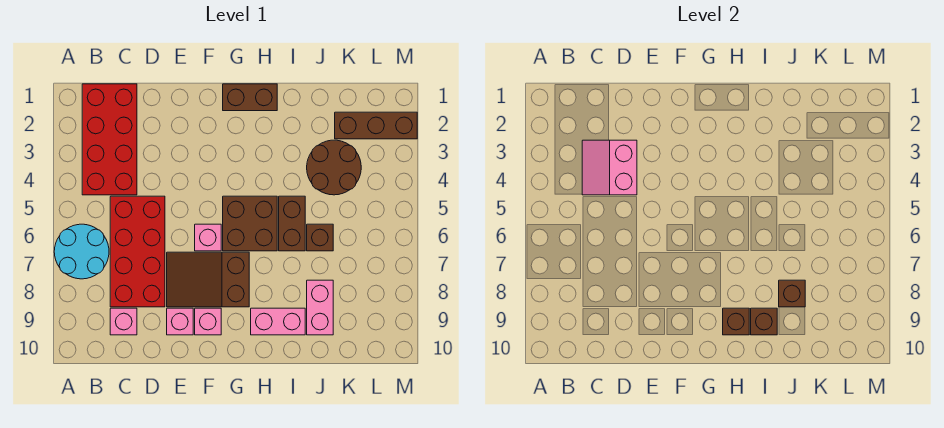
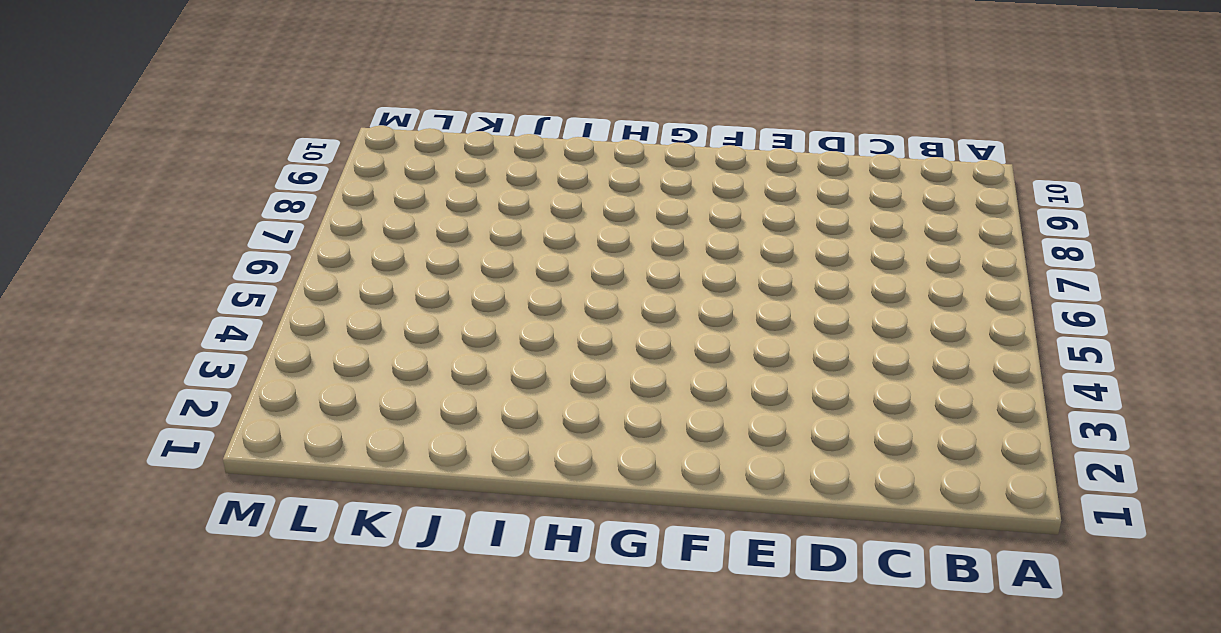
none -> cyan 2x2 round brick [54,224,109,279]
none -> red 2x4 brick [82,84,137,195]
none -> red 2x4 brick [110,196,165,307]

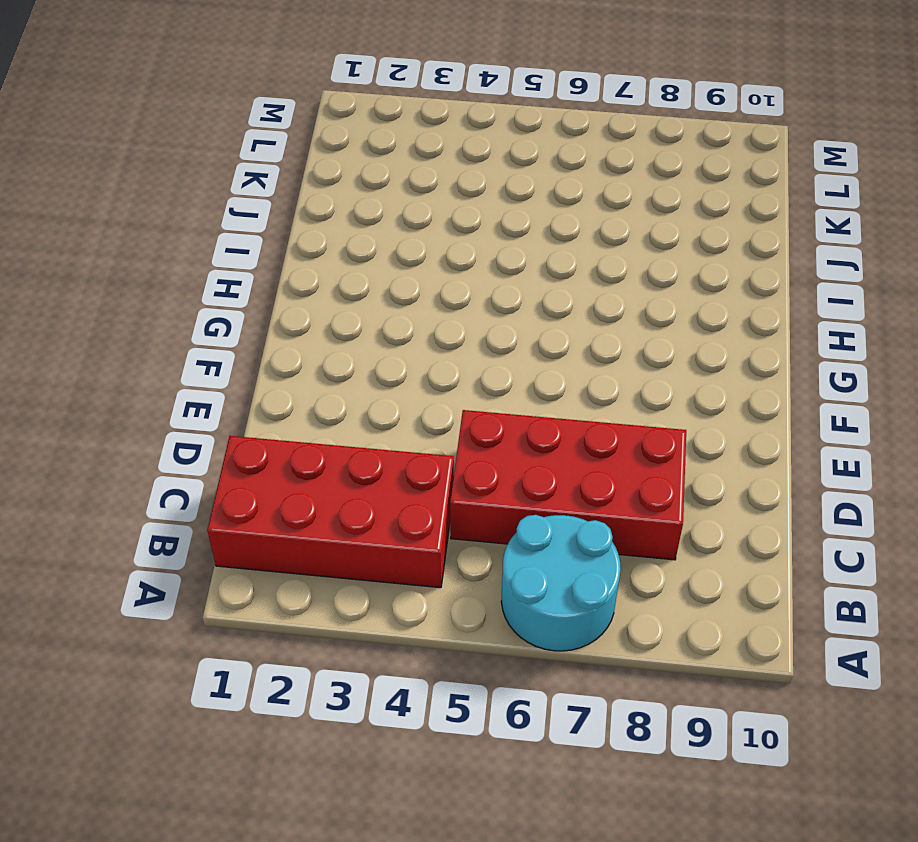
none -> pink 1x1 brick [110,308,137,335]
none -> brown 2x3 slope [167,252,249,307]
none -> pink 1x1 brick [167,308,193,335]

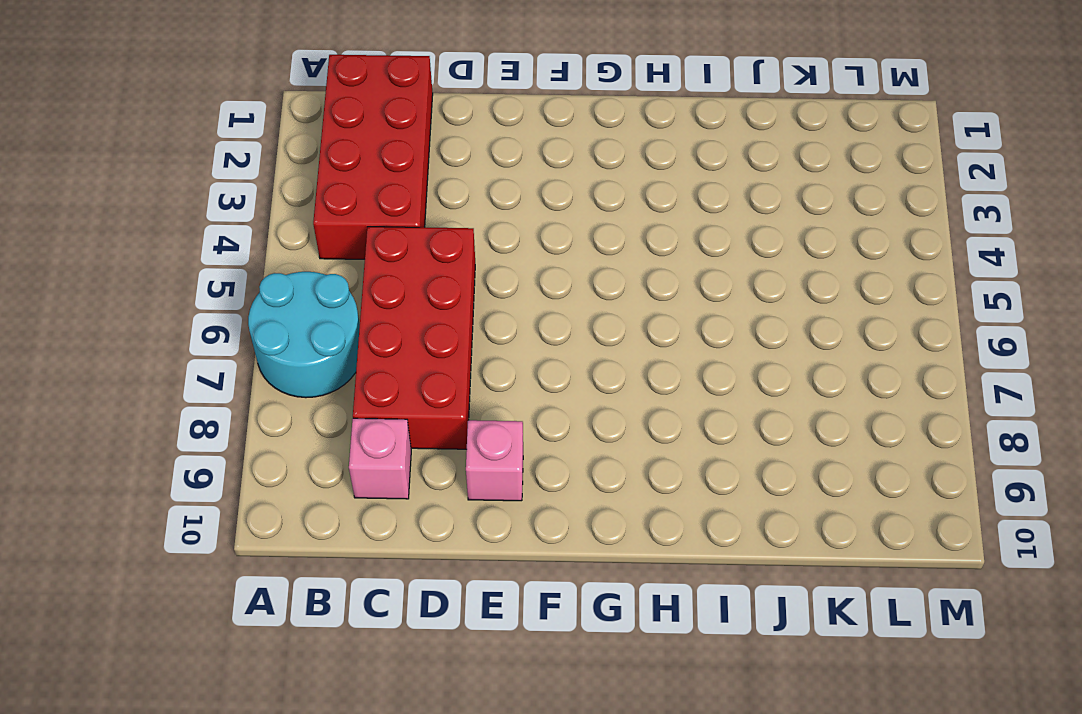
none -> brown 2x3 slope [167,252,249,307]
none -> pink 1x1 brick [195,224,221,251]
none -> pink 1x1 brick [195,308,221,335]

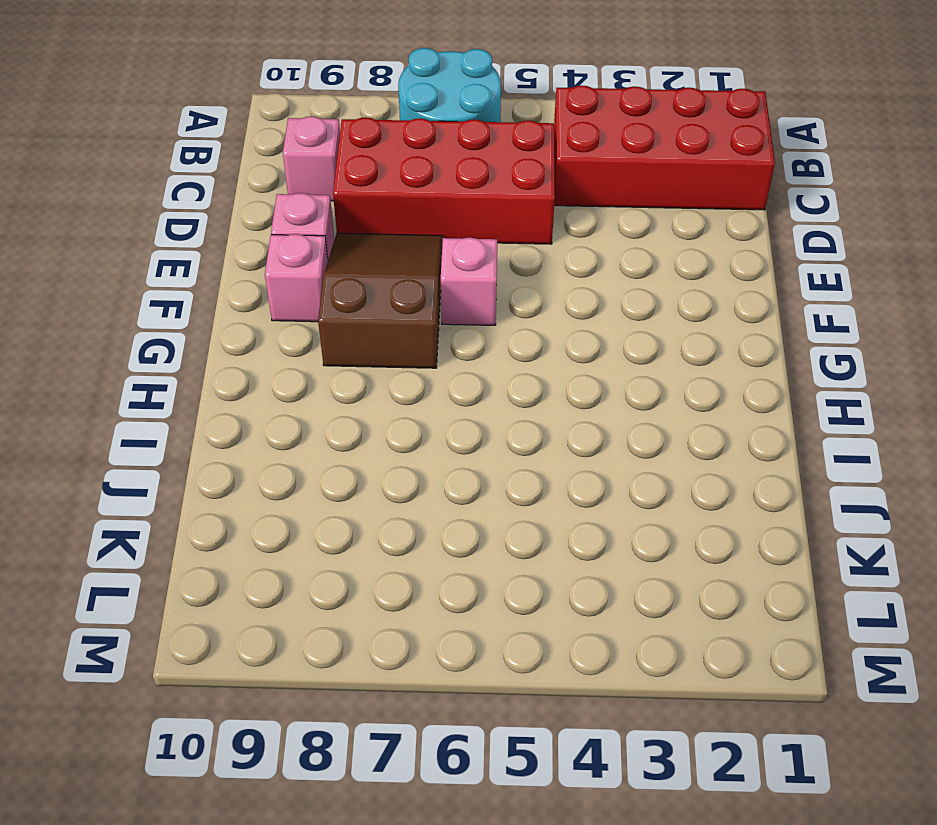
none -> brown 1x2 brick [223,84,277,111]
none -> brown 2x2 brick [223,196,277,251]
none -> pink 1x2 brick [251,308,305,335]

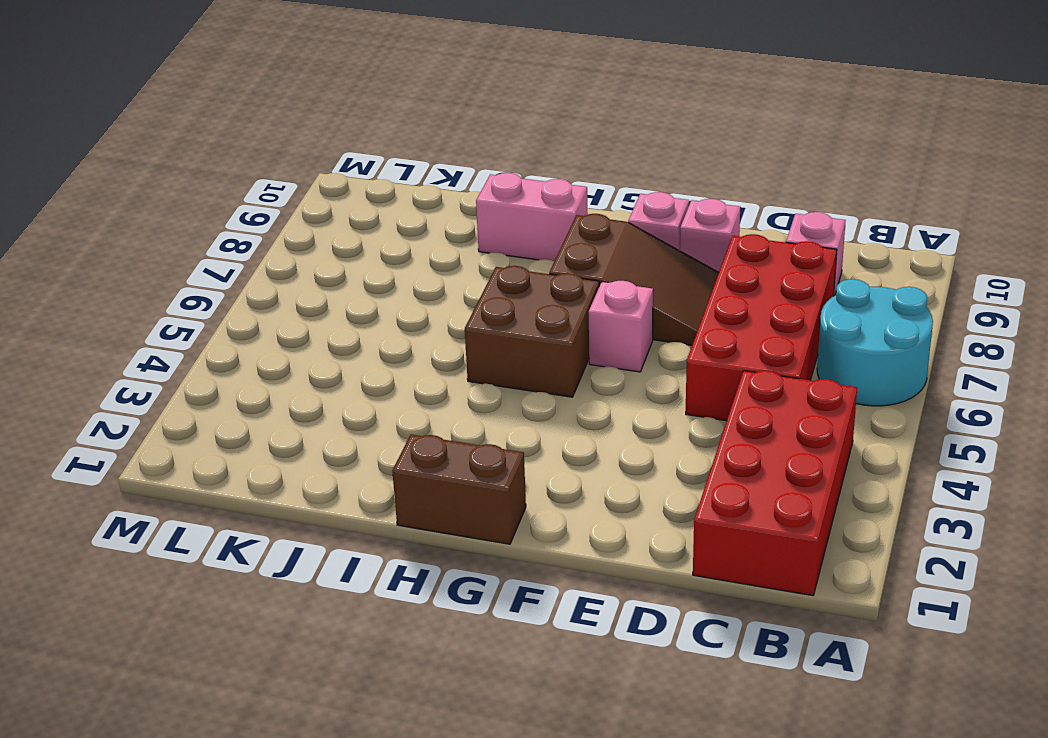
none -> brown 1x2 brick [279,196,305,251]
none -> brown 2x2 round brick [307,140,361,195]
none -> brown 1x1 brick [307,224,333,251]

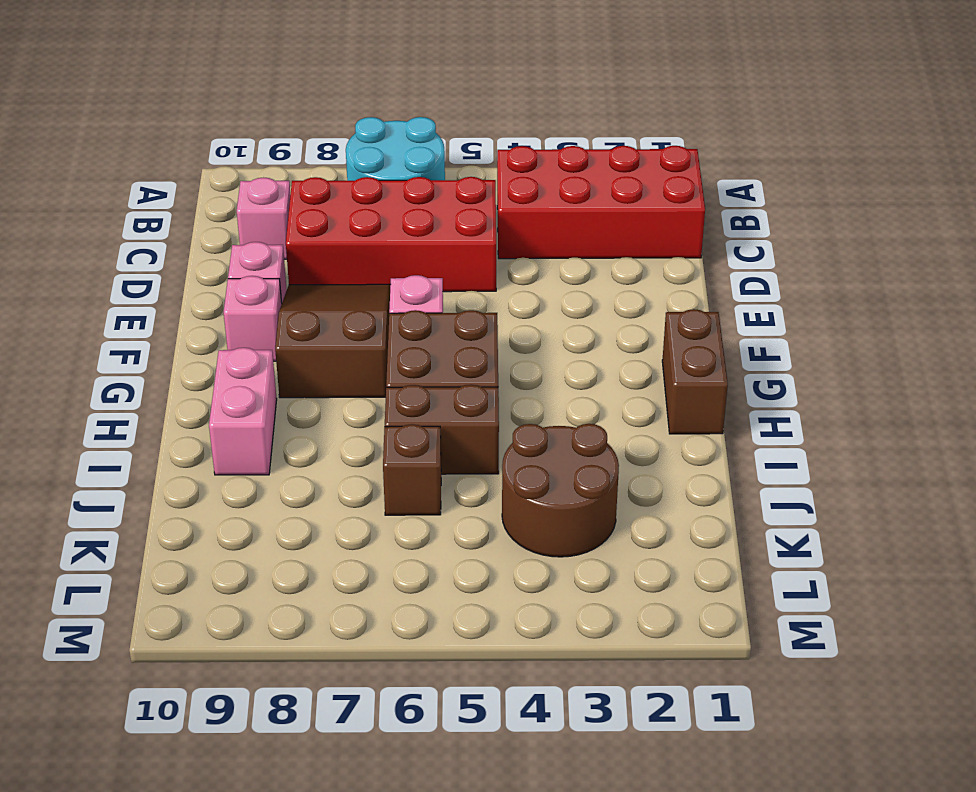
none -> pink 1x2 brick [307,280,333,335]
none -> brown 1x3 brick [335,112,417,139]
none -> pink 2x2 slope [582,140,637,195]

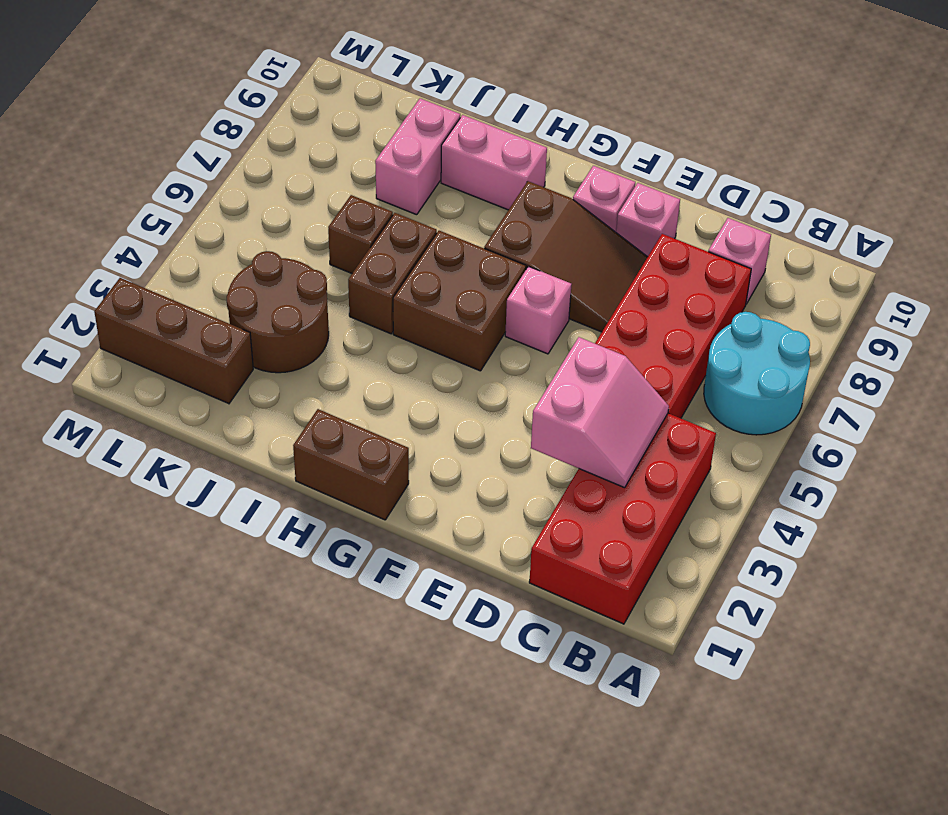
none -> brown 1x1 brick [723,308,749,335]
none -> brown 1x1 brick [751,308,777,335]
none -> brown 1x1 brick [779,280,805,307]

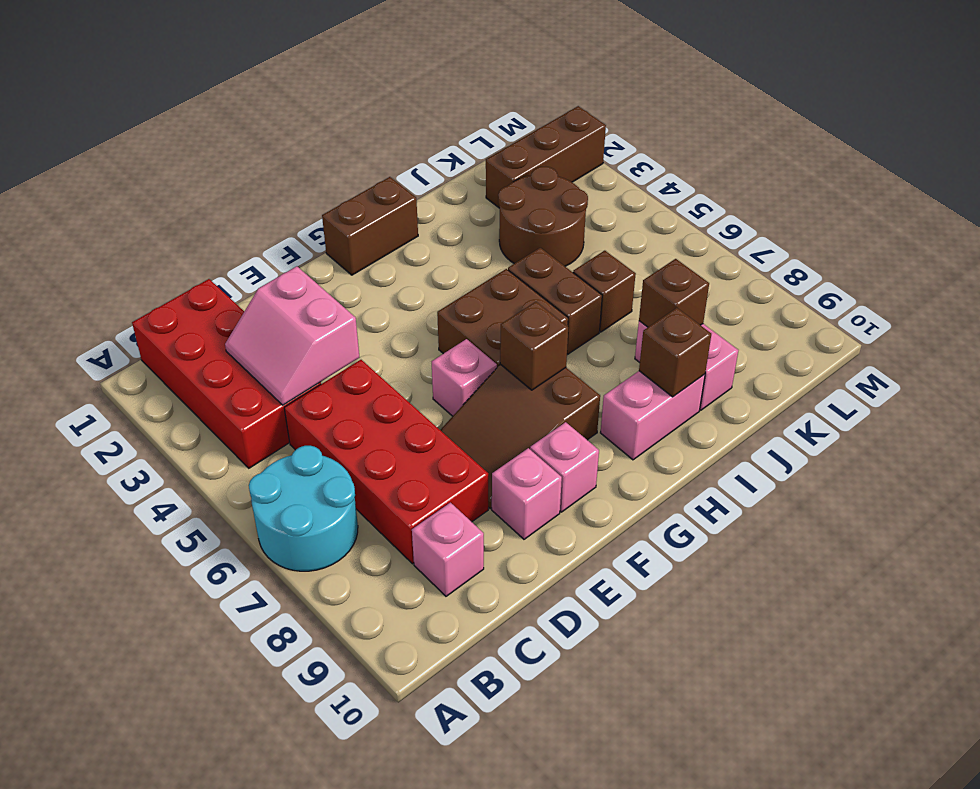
brown 1x1 brick [500,302,568,390] -> brown 1x1 brick moved to [723,308,749,335]

